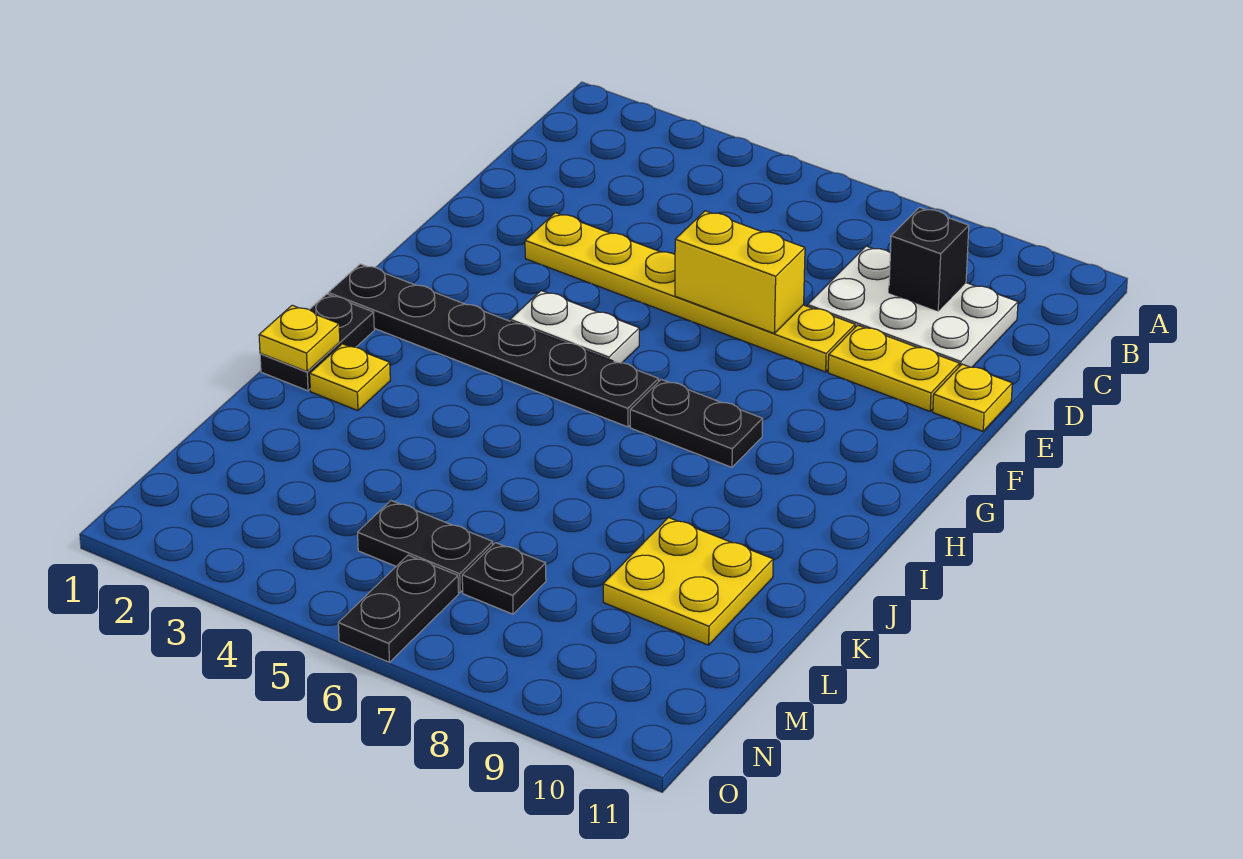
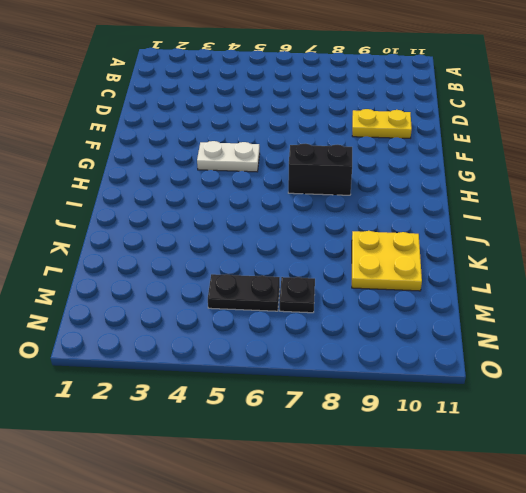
black 1x2 brick [288,144,352,195] -> black 1x2 plate [630,379,763,467]
none -> white 2x3 plate [807,246,1018,367]
none -> yellow 1x6 plate [525,213,855,372]
none -> yellow 1x1 plate [933,364,1012,431]

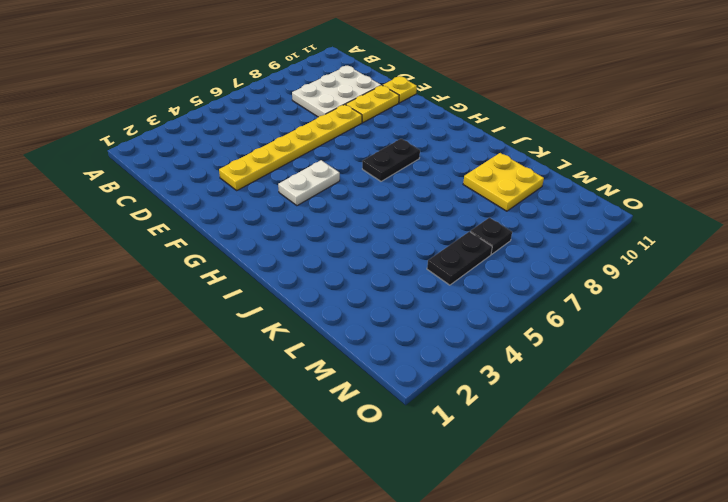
none -> black 1x6 plate [328,264,659,427]
none -> black 1x2 plate [260,294,374,391]
none -> yellow 1x1 plate [310,344,390,411]

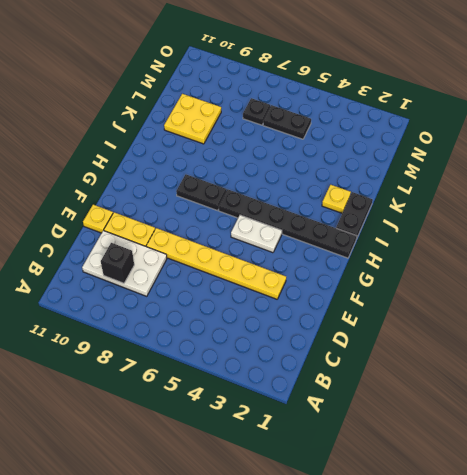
none -> black 1x2 plate [338,555,459,662]
none -> yellow 1x2 brick [675,211,805,333]
none -> yellow 1x1 plate [259,305,340,372]

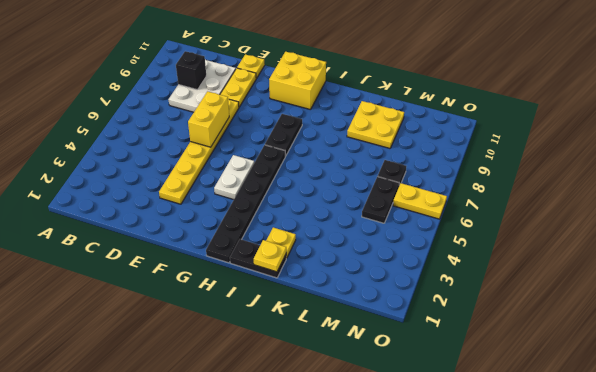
yellow 2x2 brick [269,52,326,110] -> none
yellow 1x2 plate [393,183,447,219] -> black 1x2 plate [338,555,459,662]

